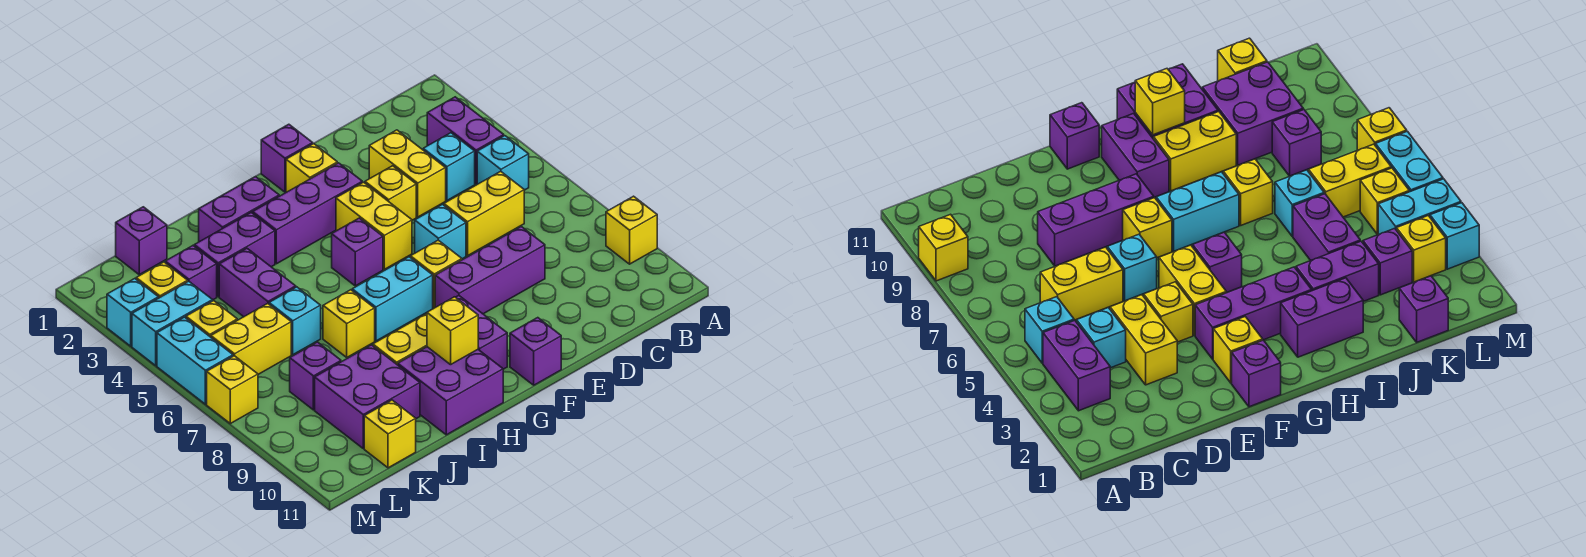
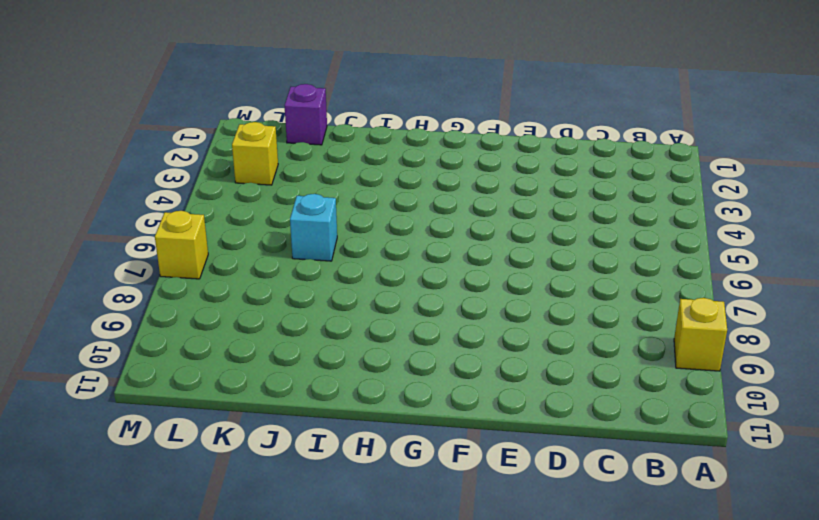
none -> purple 1x2 brick [427,97,504,184]
none -> cyan 1x1 brick [477,136,529,190]
none -> cyan 1x1 brick [423,133,475,200]
none -> yellow 1x2 brick [444,171,524,256]

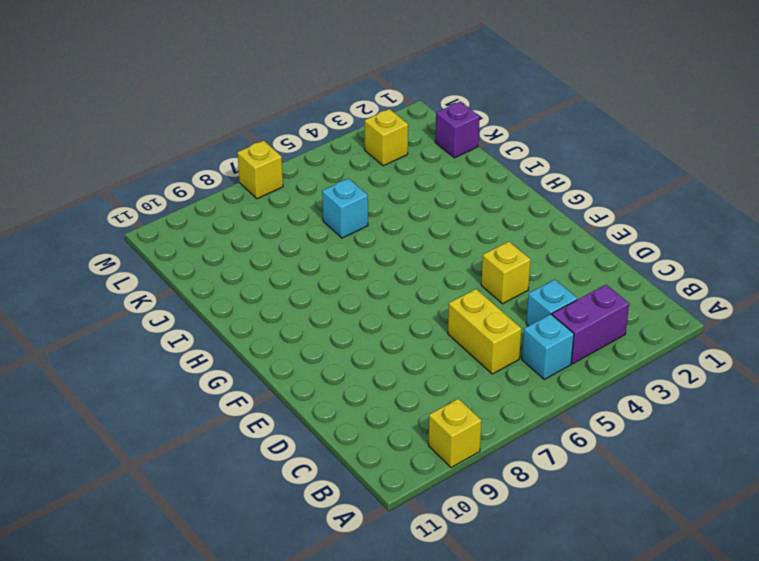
none -> yellow 1x2 brick [369,130,446,217]
none -> purple 1x3 brick [435,227,545,314]
none -> cyan 1x1 brick [415,204,466,259]
none -> purple 1x1 brick [261,124,313,192]

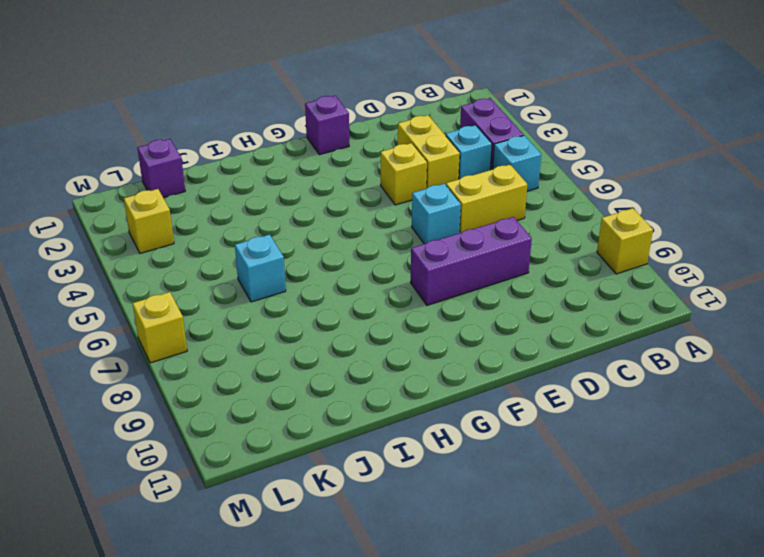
none -> yellow 1x1 brick [286,144,337,192]
none -> purple 1x3 brick [253,163,362,264]
none -> yellow 1x2 brick [336,182,412,269]
none -> yellow 1x1 brick [410,240,462,308]

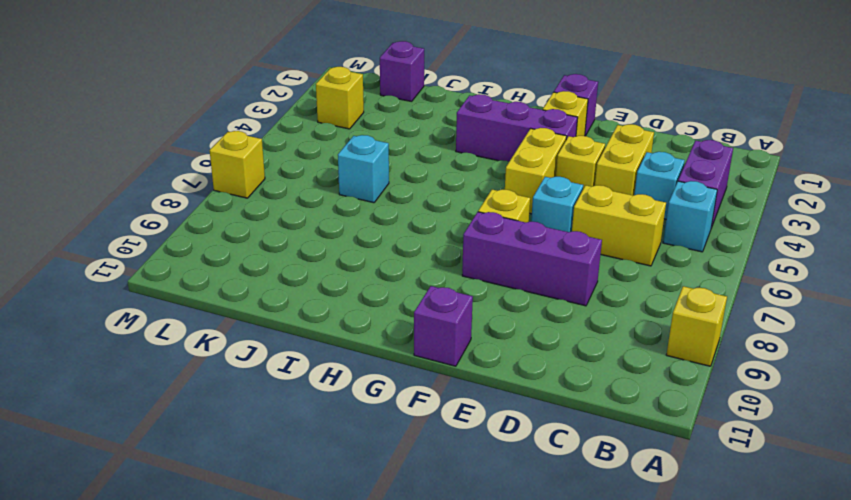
none -> purple 1x1 brick [332,218,383,286]
none -> cyan 1x2 brick [352,257,433,341]
none -> purple 1x2 brick [456,295,507,369]
none -> purple 1x2 brick [199,177,279,242]

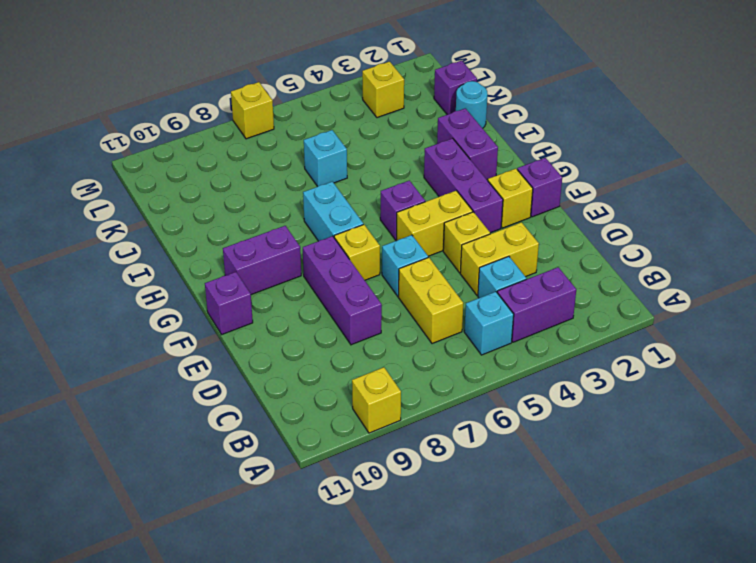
cyan 1x1 round brick [456,81,488,128] -> none
none -> yellow 1x2 brick [373,314,427,365]
none -> purple 2x2 brick [398,347,503,435]
none -> purple 1x2 brick [194,212,275,297]
none -> yellow 1x1 brick [323,290,375,357]

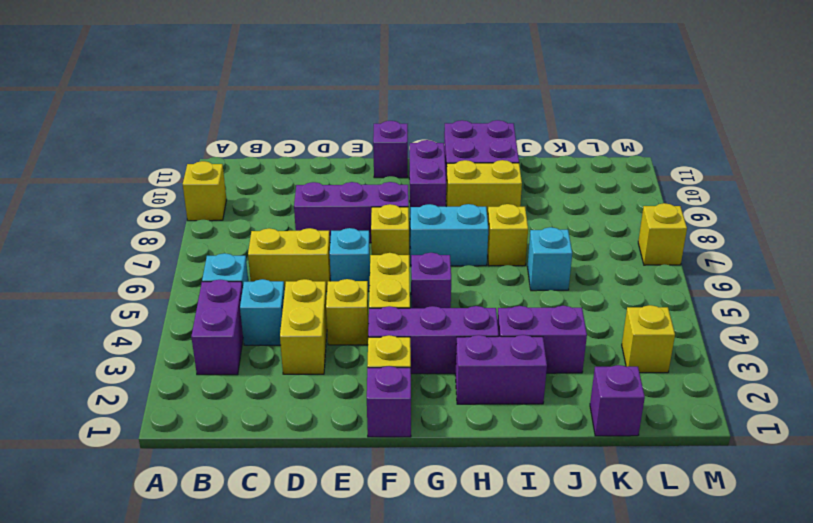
none -> purple 1x2 brick [219,248,296,317]
none -> purple 2x2 brick [315,345,420,448]
none -> purple 1x1 brick [165,246,217,300]
none -> yellow 1x2 brick [211,303,291,374]

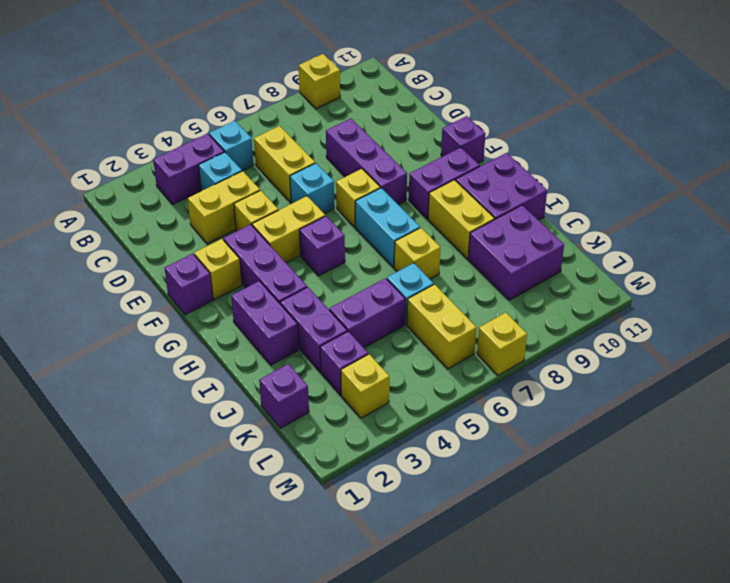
none -> purple 1x1 brick [290,342,341,410]
none -> yellow 1x1 brick [364,400,416,468]
none -> cyan 1x2 brick [132,281,213,365]
none -> yellow 1x1 brick [186,301,237,337]

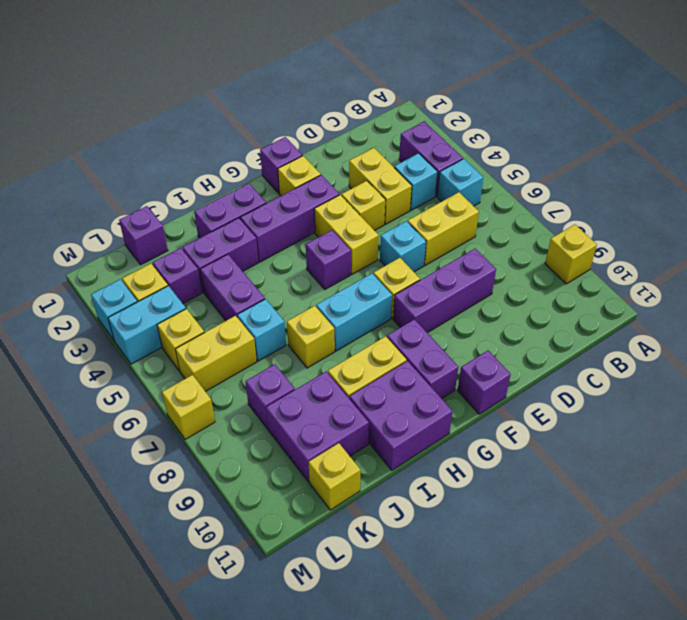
none -> cyan 1x2 brick [157,317,233,404]
none -> yellow 1x1 brick [427,297,478,365]

